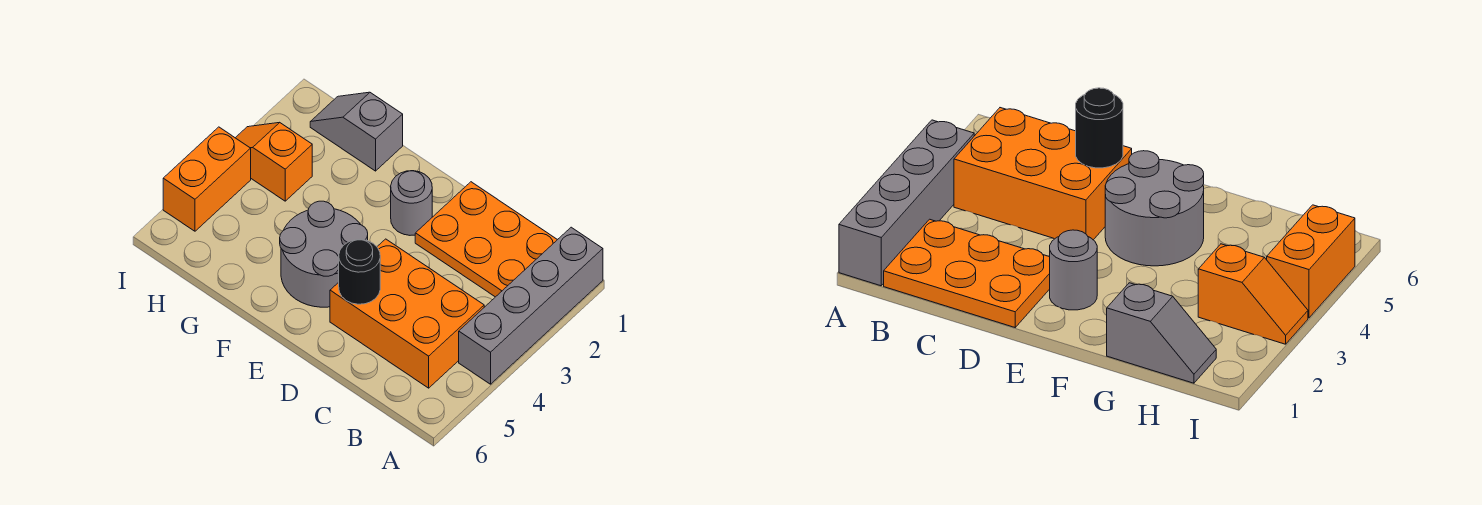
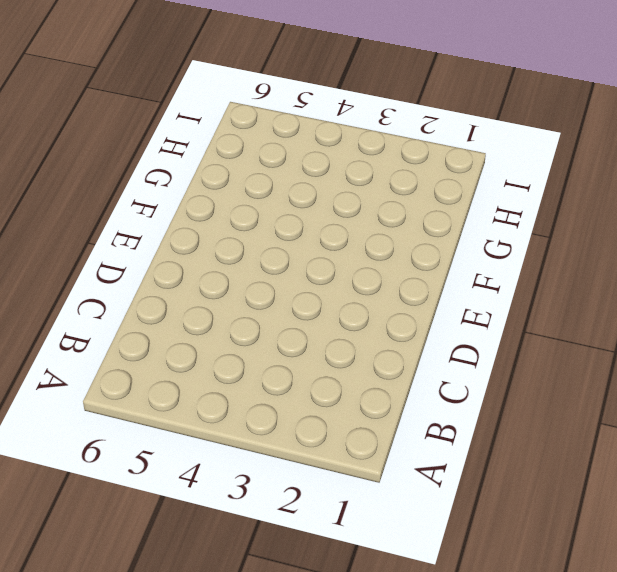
none -> grey 1x4 brick [459,227,603,384]
none -> orange 2x3 plate [415,182,557,297]

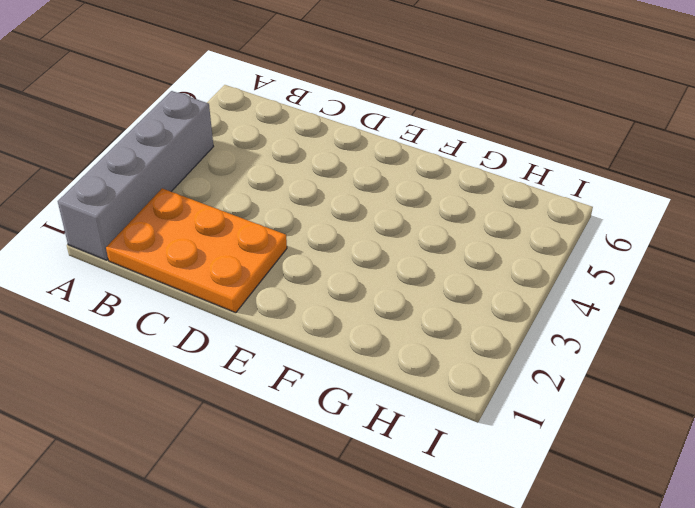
none -> orange 2x3 brick [330,239,484,388]
none -> grey 1x1 round brick [391,171,432,235]

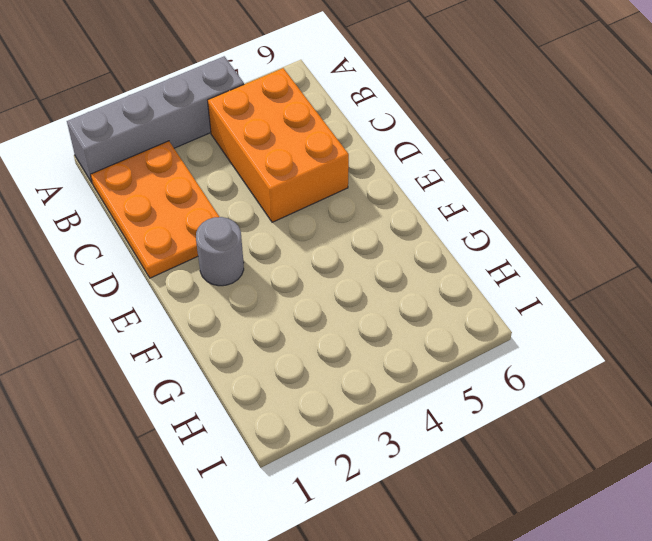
none -> grey 2x2 round brick [280,201,368,307]
none -> grey 1x2 slope [310,92,403,171]

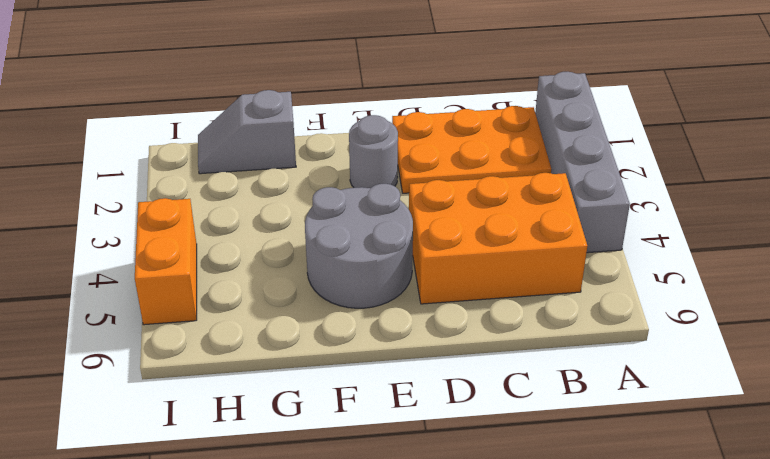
none -> orange 1x2 slope [236,123,312,201]
none -> black 1x1 round brick [339,240,380,304]

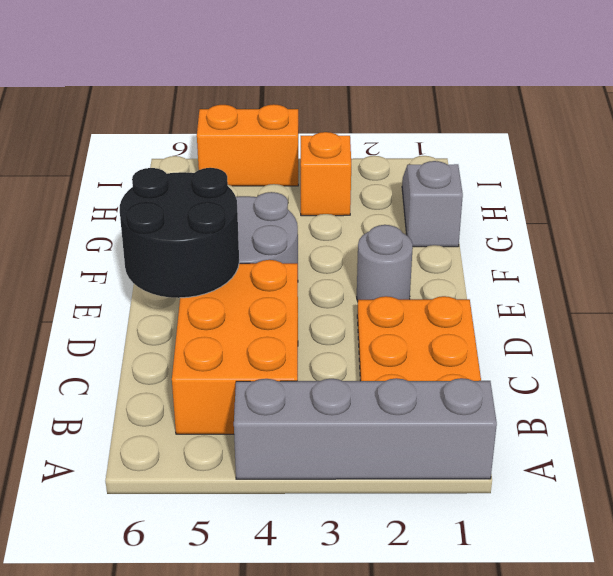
black 2x2 round brick [120,168,239,298] -> black 1x1 round brick [339,240,380,304]

